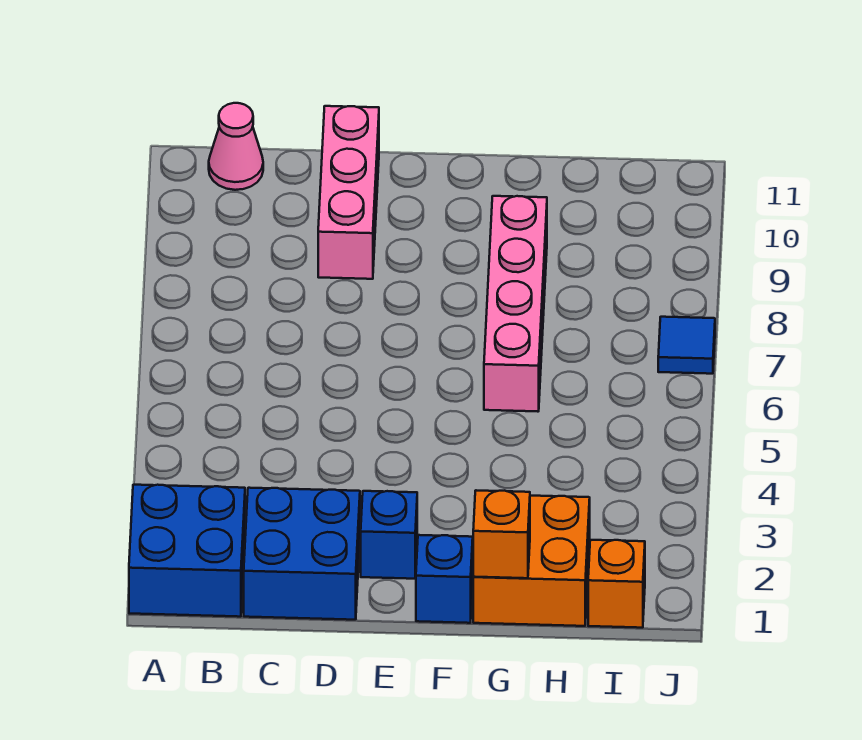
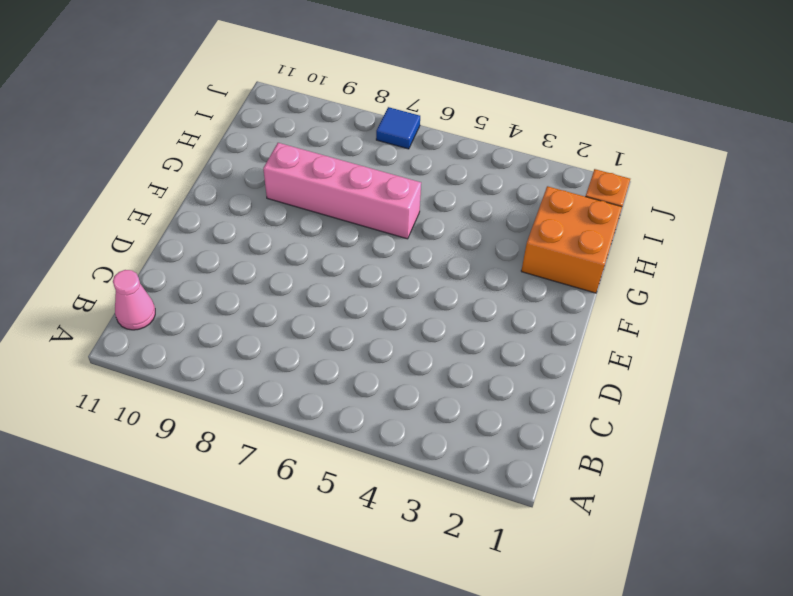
none -> blue 2x2 brick [129,485,245,617]
none -> blue 2x2 brick [244,488,360,620]

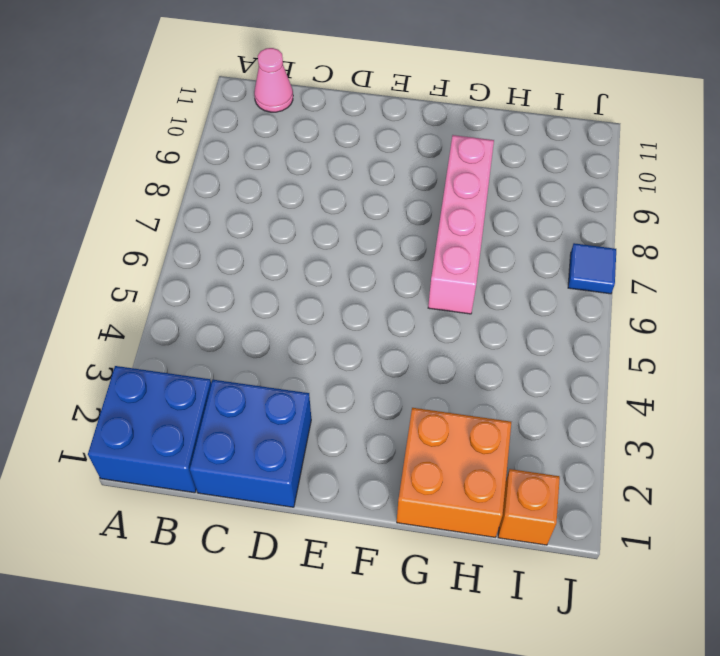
none -> pink 1x3 brick [318,106,379,279]
none -> blue 1x1 brick [361,491,417,579]

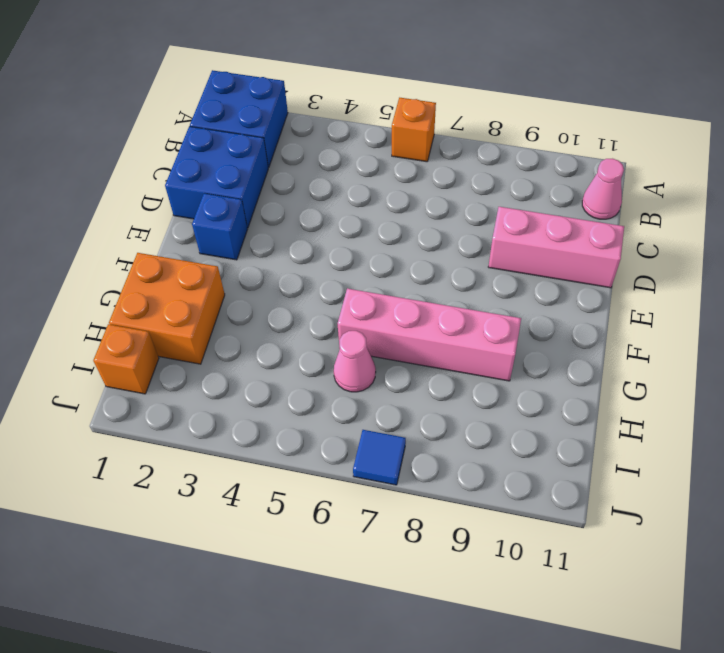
orange 1x1 brick [392,98,436,162] -> orange 1x1 brick moved to [473,490,530,578]
pink 1x1 cone [334,331,376,392] -> none
none -> blue 1x1 brick [416,535,473,623]

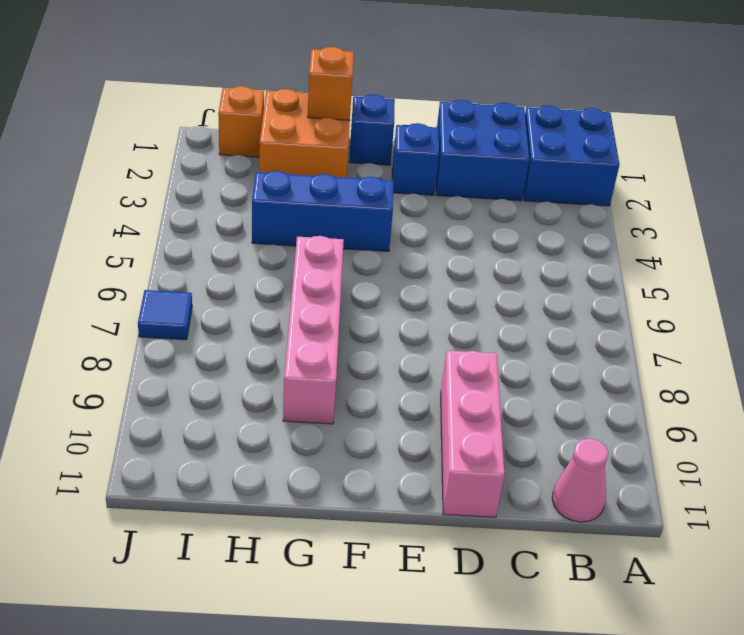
blue 1x3 brick [252,171,393,251] -> none

